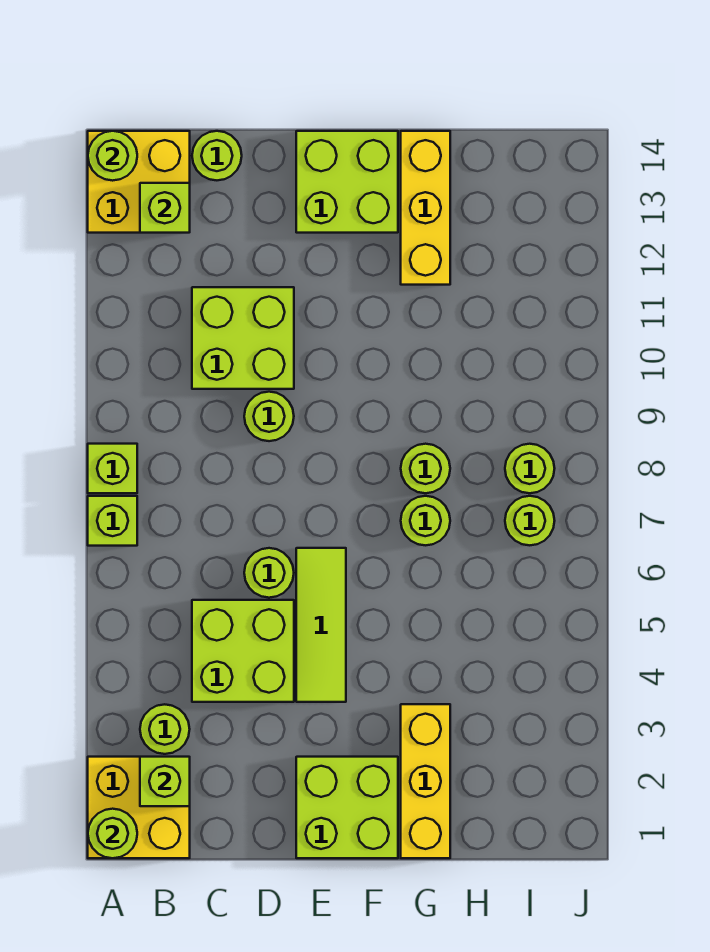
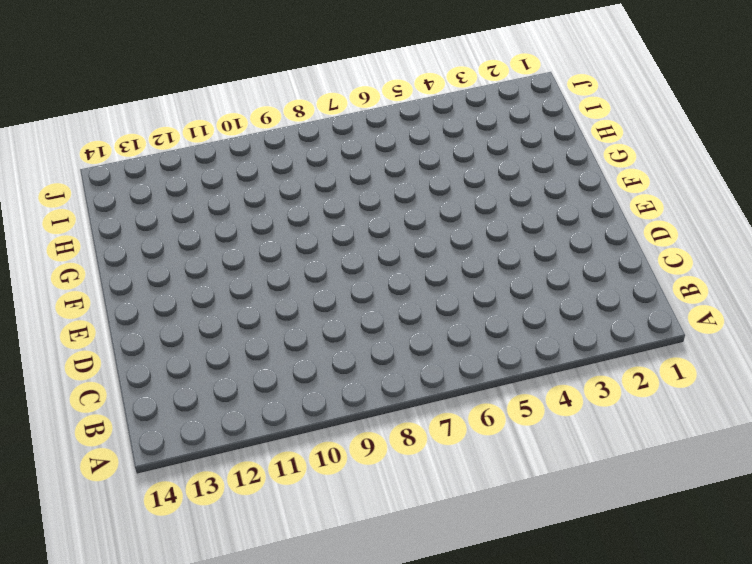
none -> yellow 2x2 brick [88,757,190,858]
none -> lime 1x1 brick [88,496,137,546]
none -> lime 1x1 brick [88,444,137,493]

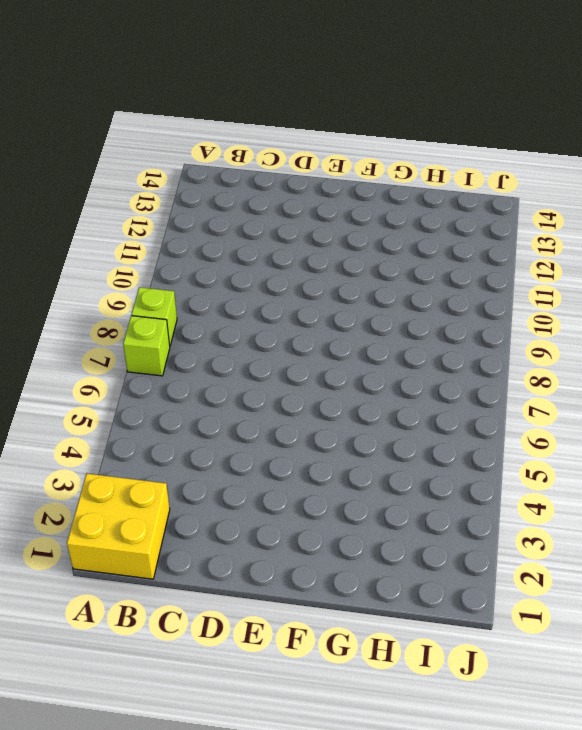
none -> yellow 2x2 brick [88,131,190,233]
none -> lime 1x1 round brick [140,704,190,754]
none -> lime 2x2 brick [192,600,294,702]

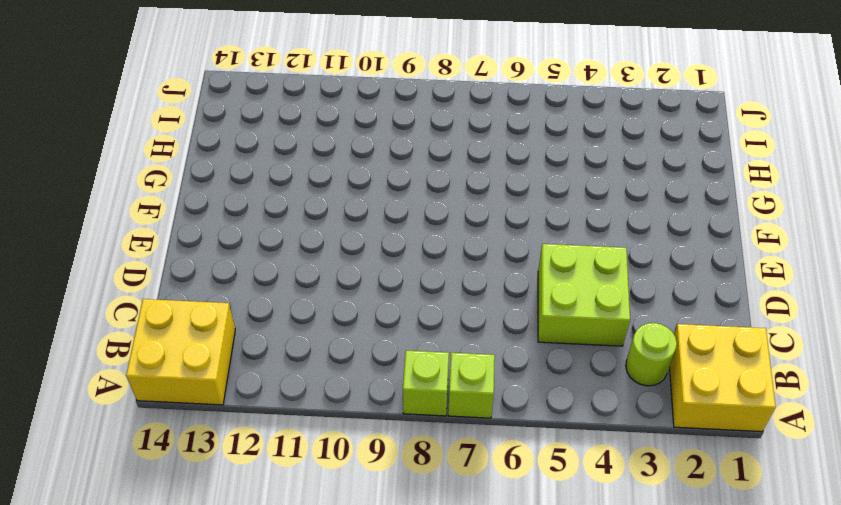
none -> lime 2x2 brick [192,287,294,389]
none -> lime 1x1 round brick [192,131,242,180]
none -> lime 1x1 round brick [244,548,294,598]

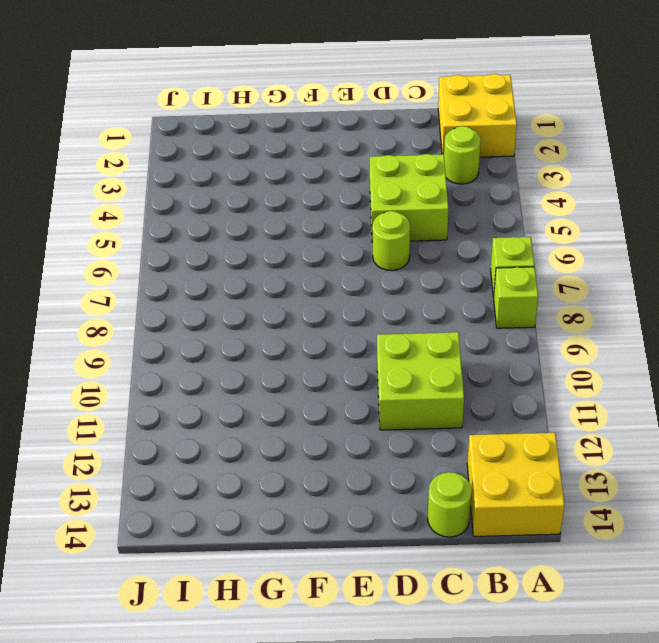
none -> lime 1x1 round brick [244,392,294,441]
none -> lime 2x2 brick [296,757,398,858]
none -> lime 1x3 tile [296,548,346,702]

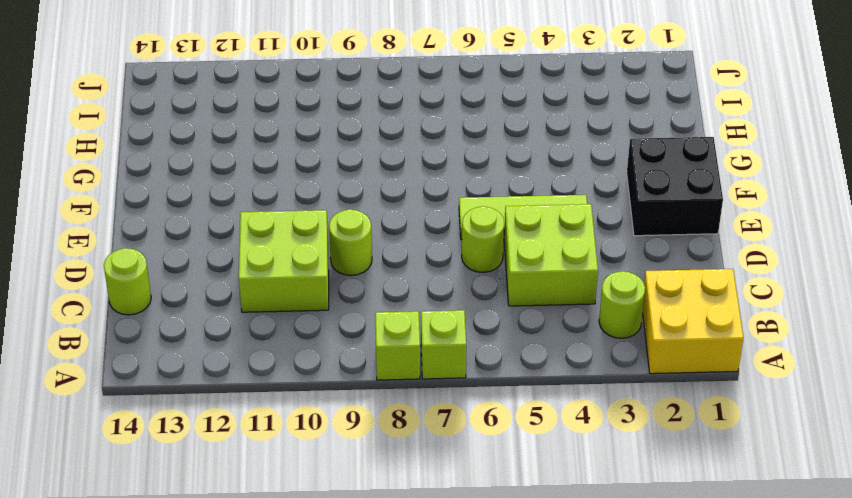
black 2x2 brick [627,137,723,236] -> lime 2x2 brick [296,757,398,858]
none -> yellow 2x2 brick [88,131,190,233]
none -> lime 2x2 brick [296,131,398,233]
none -> yellow 1x3 brick [401,704,450,858]

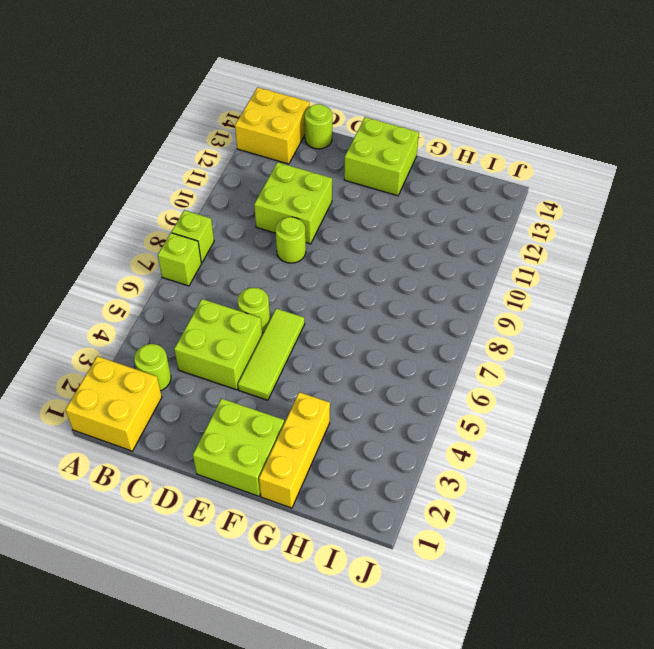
none -> lime 1x1 round brick [401,496,450,545]
none -> lime 1x1 round brick [401,444,450,493]
none -> yellow 1x3 brick [401,131,450,285]

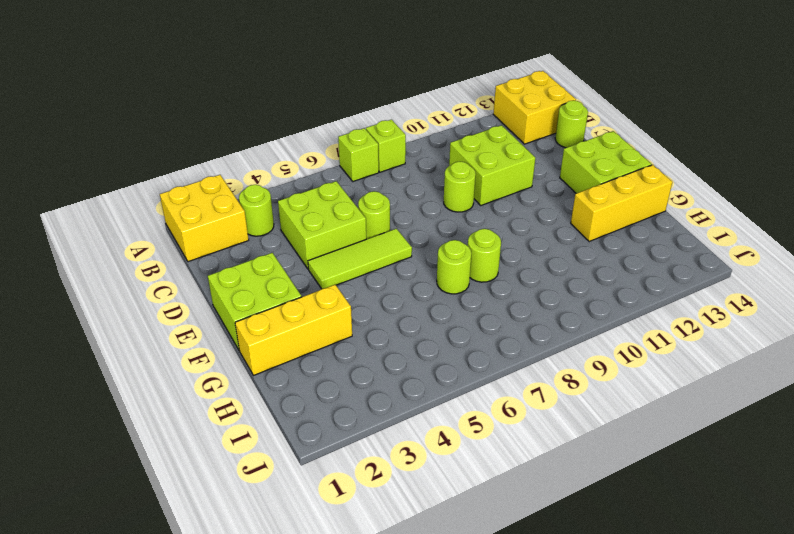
none -> lime 1x1 round brick [505,496,555,545]
none -> lime 1x1 round brick [505,444,555,493]
none -> lime 1x1 round brick [88,809,137,858]

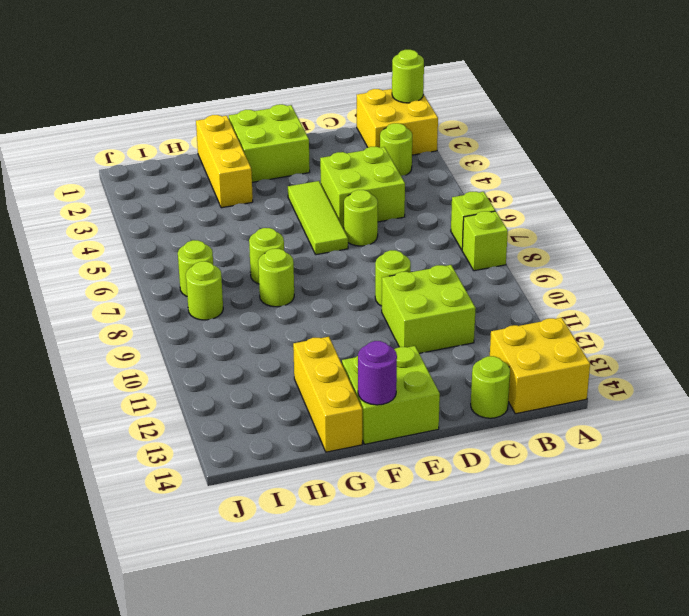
purple 1x1 round brick [358,341,397,405] -> none
none -> lime 1x1 round brick [88,131,137,181]
none -> lime 1x1 brick [140,757,190,806]
none -> lime 1x1 brick [140,183,190,233]

